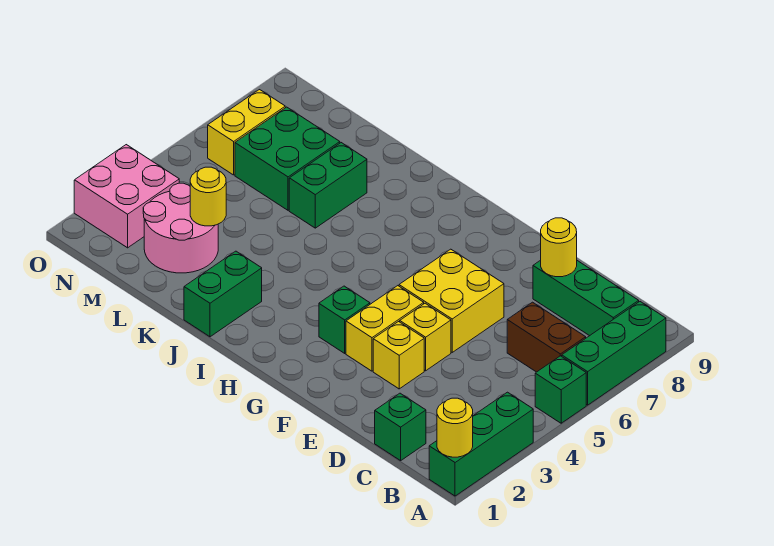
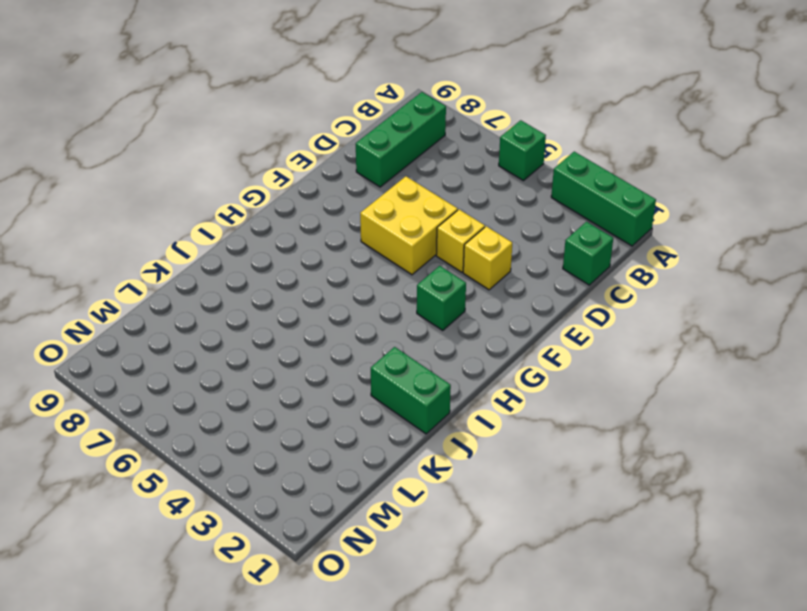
none -> green 1x3 brick [562,302,666,405]
none -> brown 1x2 brick [507,302,586,372]
none -> yellow 1x2 brick [346,286,424,371]

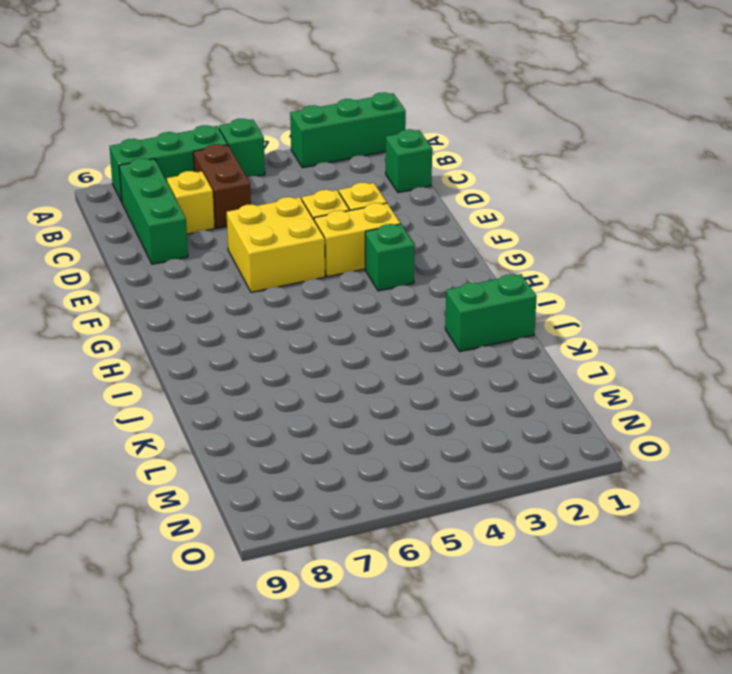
yellow 1x1 brick [167,171,215,234] -> none
none -> green 1x2 brick [289,143,367,228]
none -> pink 2x2 round brick [143,183,218,273]
none -> green 2x2 brick [235,107,340,210]

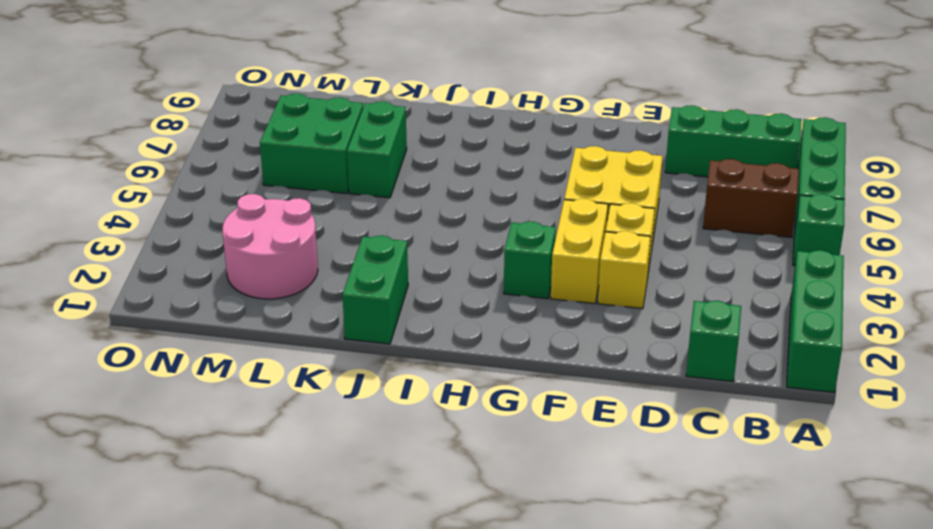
none -> pink 2x2 brick [74,145,179,248]
none -> yellow 1x2 brick [208,90,285,175]
none -> yellow 1x1 round brick [437,398,473,457]

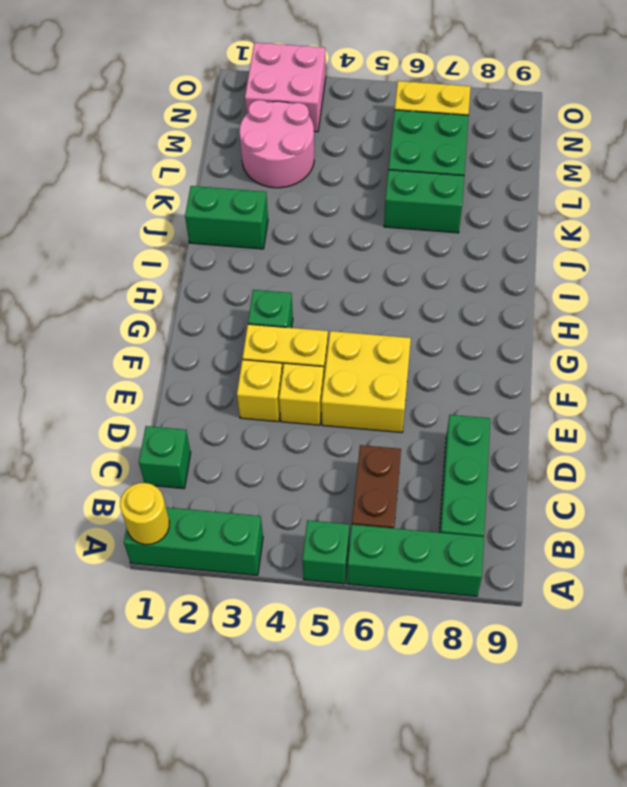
none -> yellow 1x1 round brick [541,218,577,277]
none -> yellow 1x1 round brick [190,167,226,226]

